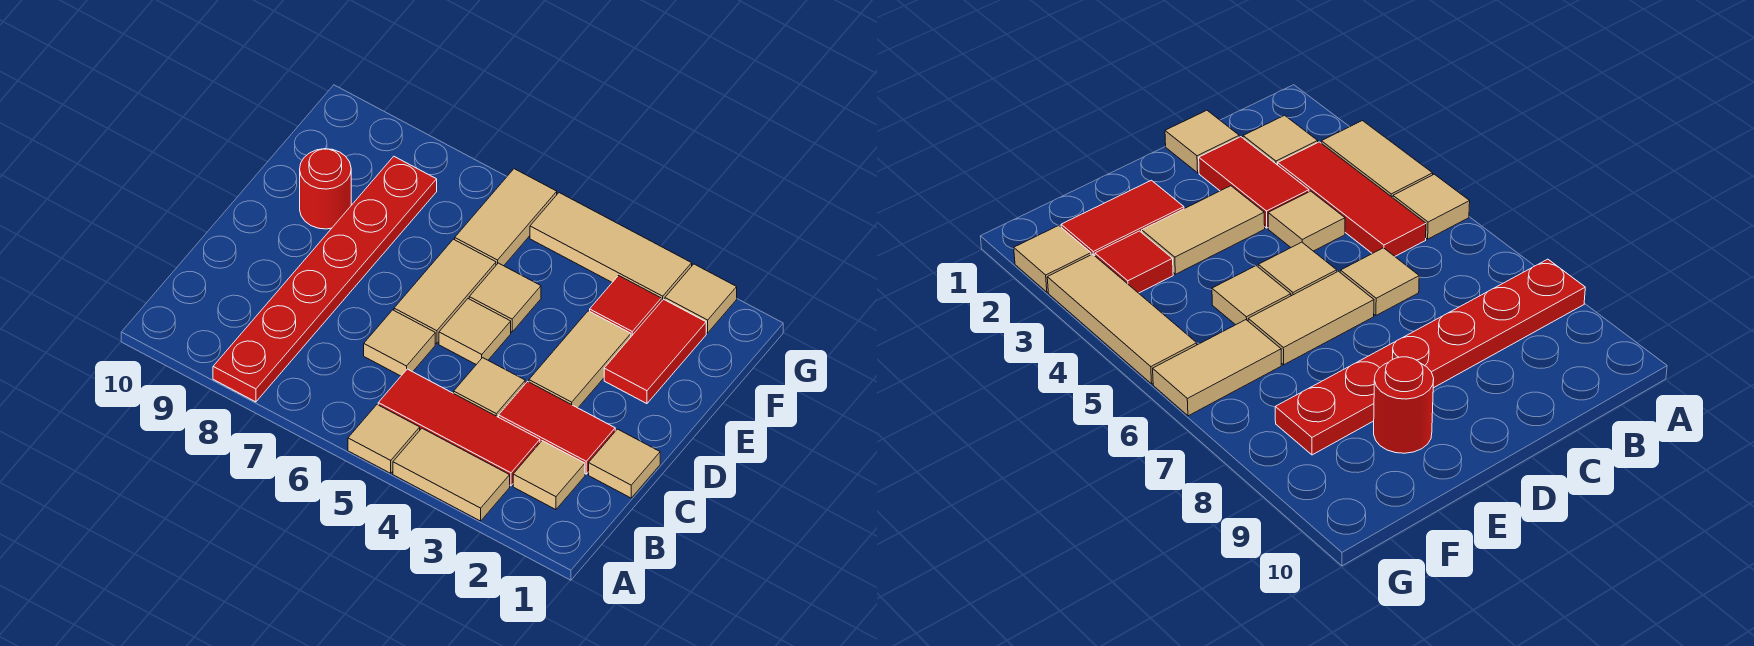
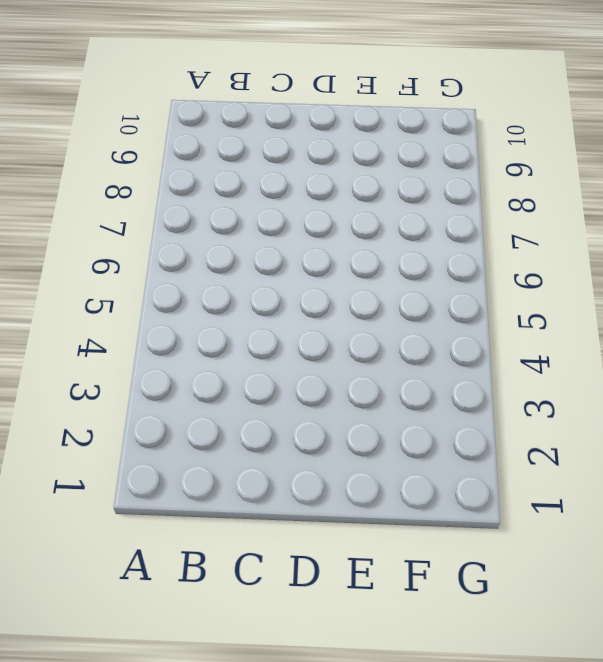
none -> tan 1x2 tile [393,428,510,521]
none -> tan 1x1 tile [348,405,420,473]
none -> red 1x6 plate [213,156,437,402]

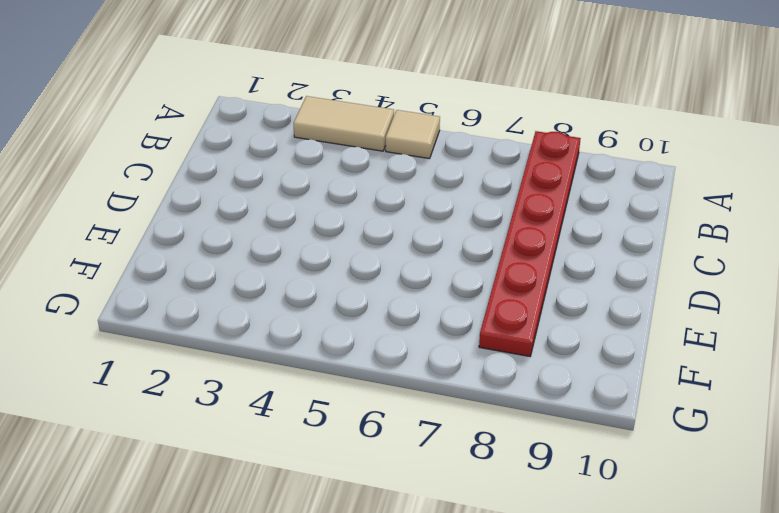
none -> tan 1x1 tile [513,441,585,510]
none -> red 1x3 tile [378,369,540,486]
none -> tan 1x1 tile [589,429,660,498]

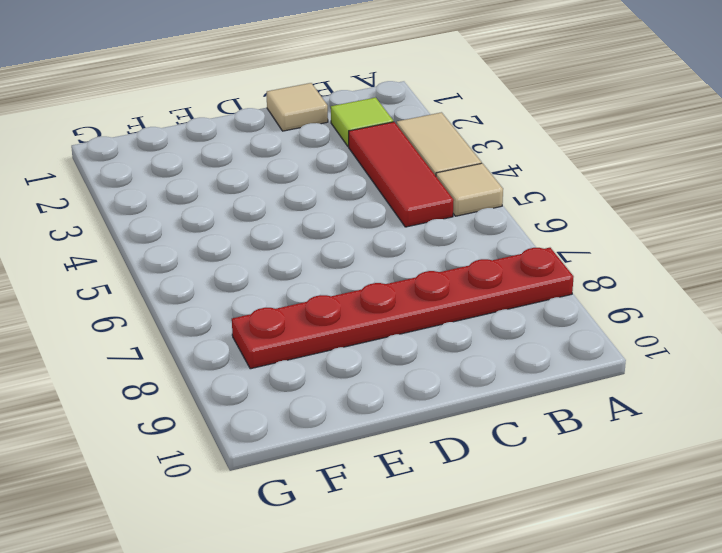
lime 1x1 tile [331,97,393,147] -> tan 1x1 tile [513,441,585,510]
none -> red 1x2 tile [499,381,615,474]
none -> tan 1x1 tile [454,358,525,417]
none -> tan 1x1 tile [364,310,435,376]

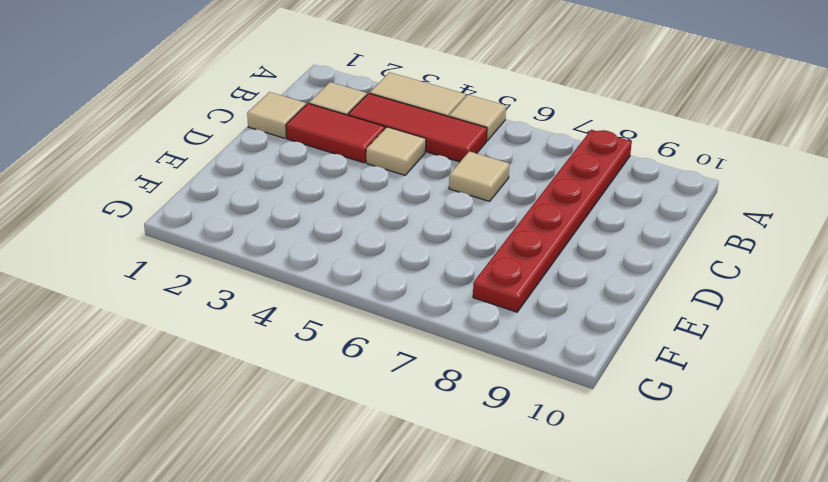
none -> tan 1x2 tile [529,311,631,408]
none -> tan 1x1 tile [439,299,511,365]
none -> tan 1x2 tile [394,239,496,344]

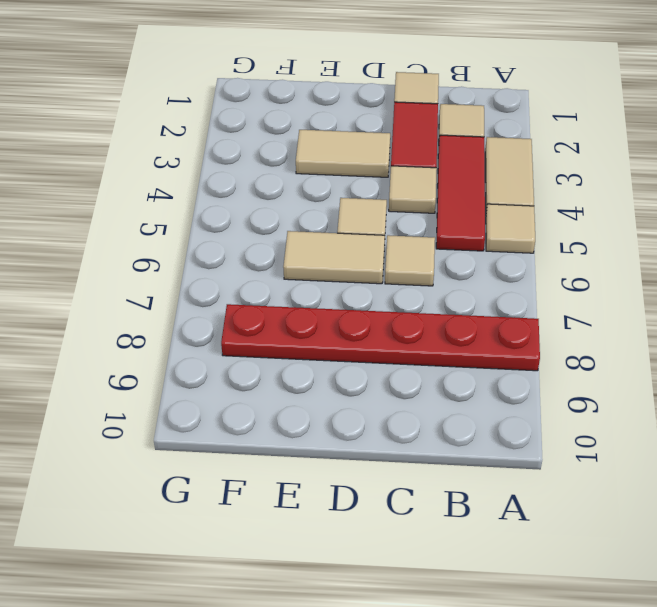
none -> red 1x2 tile [604,299,706,404]
none -> tan 1x1 tile [469,263,541,332]
none -> red 1x1 round brick [300,149,351,229]

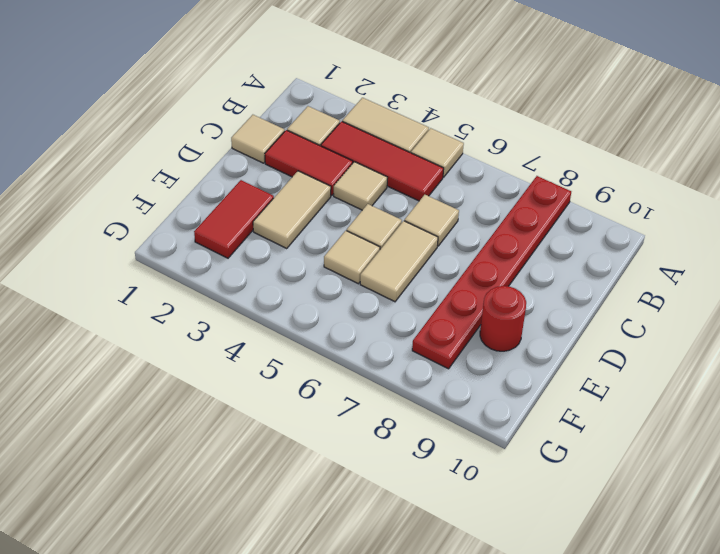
none -> red 1x1 tile [590,276,661,336]
none -> tan 1x2 tile [455,169,557,266]
none -> tan 1x1 tile [665,264,737,333]

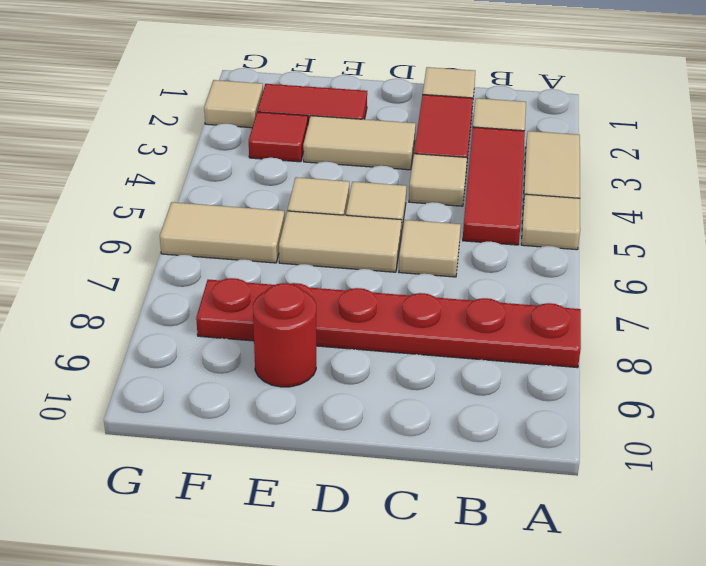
none -> tan 1x3 tile [530,193,692,301]

